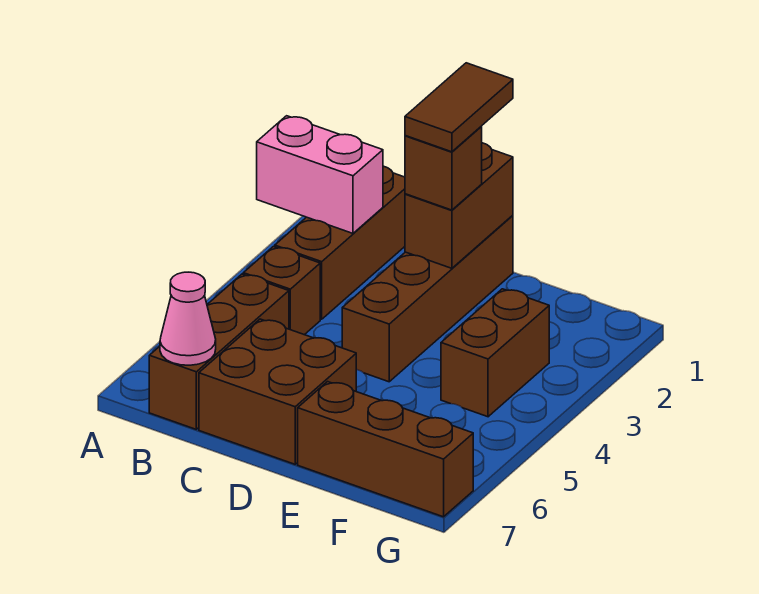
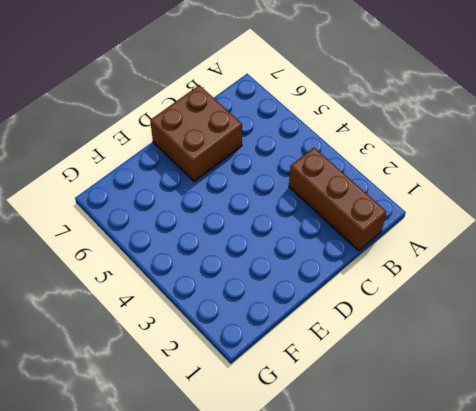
none -> brown 1x1 brick [243,247,320,335]
none -> brown 1x3 brick [149,274,289,429]
none -> brown 1x4 brick [342,215,513,382]

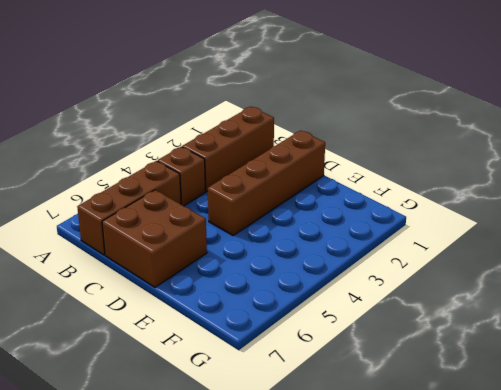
none -> brown 1x3 brick [298,382,473,517]
none -> brown 1x2 brick [441,289,549,417]
none -> pink 1x2 brick [257,116,383,233]

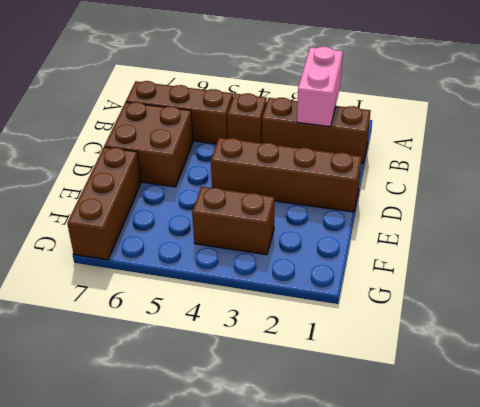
none -> pink 1x1 cone [160,272,216,365]
none -> brown 1x2 brick [405,143,513,268]
none -> brown 1x1 brick [405,127,482,210]

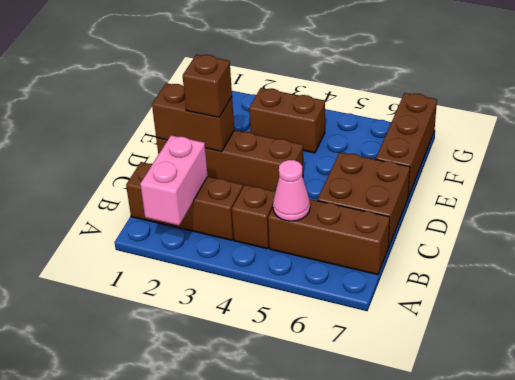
pink 1x1 cone [273,160,310,221] -> pink 1x1 cone moved to [160,272,216,365]
none -> brown 1x2 tile [405,63,513,152]

